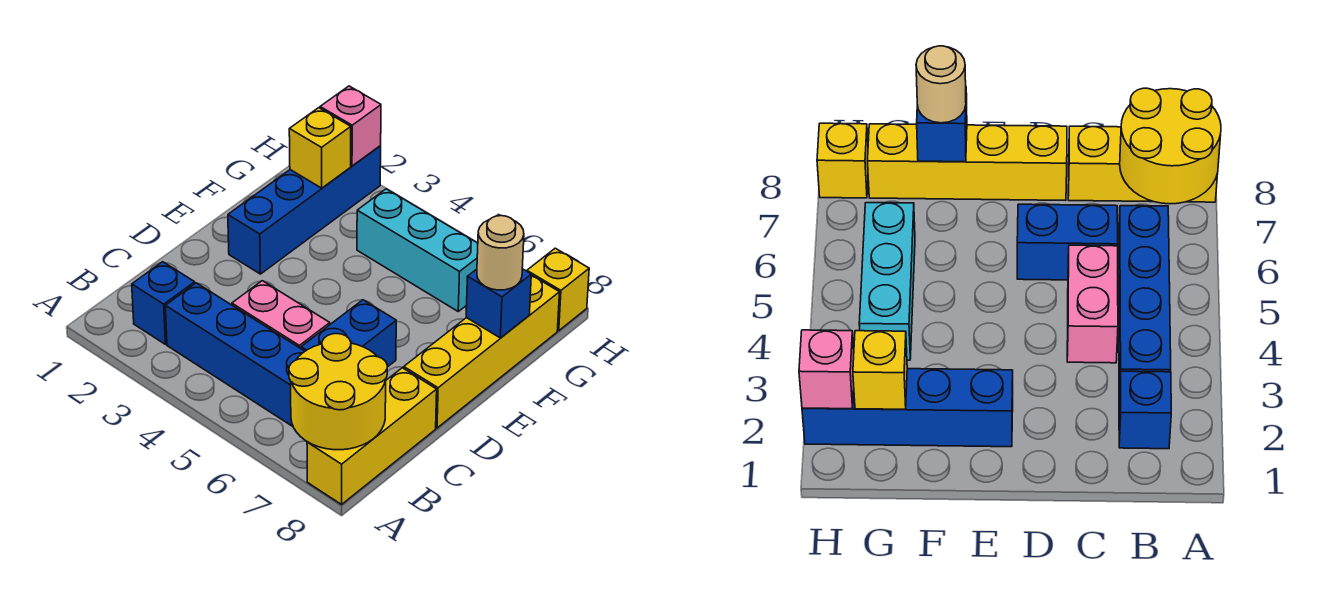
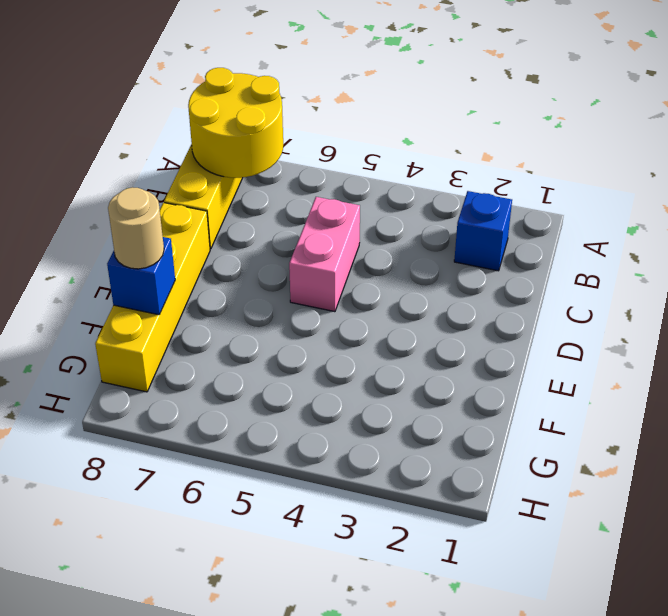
pink 1x2 brick [289,197,360,312] -> pink 1x2 brick turned to [232,281,330,348]
none -> blue 1x4 brick [165,283,305,426]
none -> blue 1x2 brick [301,300,396,367]
none -> blue 1x4 brick [228,146,381,274]

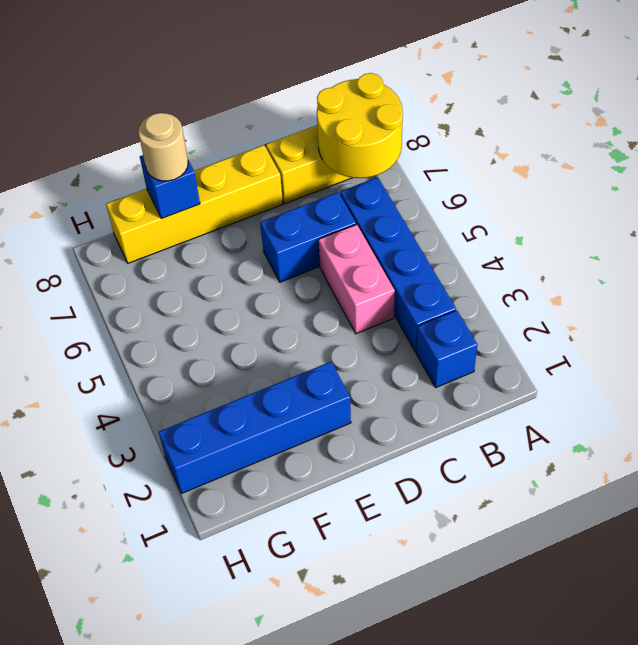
none -> cyan 1x3 brick [357,189,478,311]
none -> yellow 1x1 brick [527,248,589,331]
none -> yellow 1x1 brick [289,108,351,188]

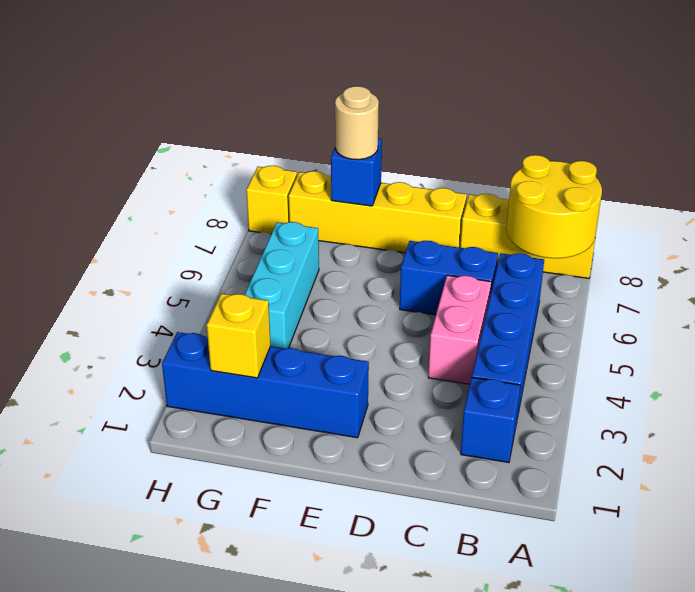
none -> pink 1x1 brick [320,86,381,166]

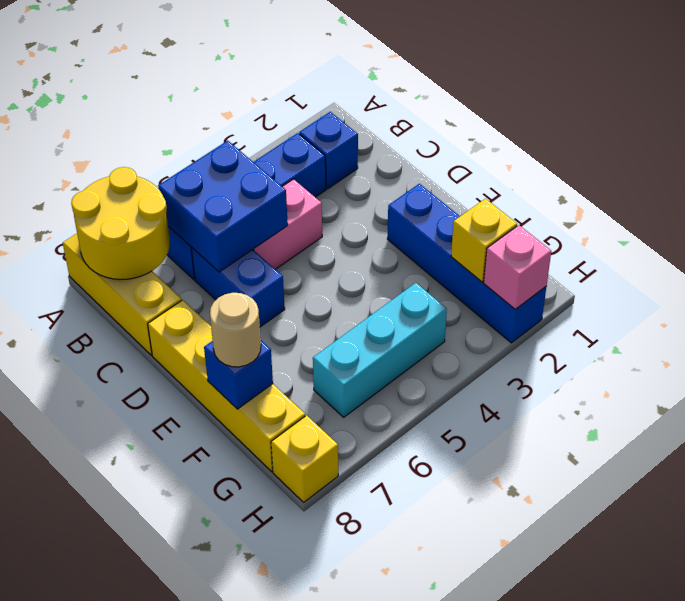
blue 2x2 brick [158,141,288,272] -> none

